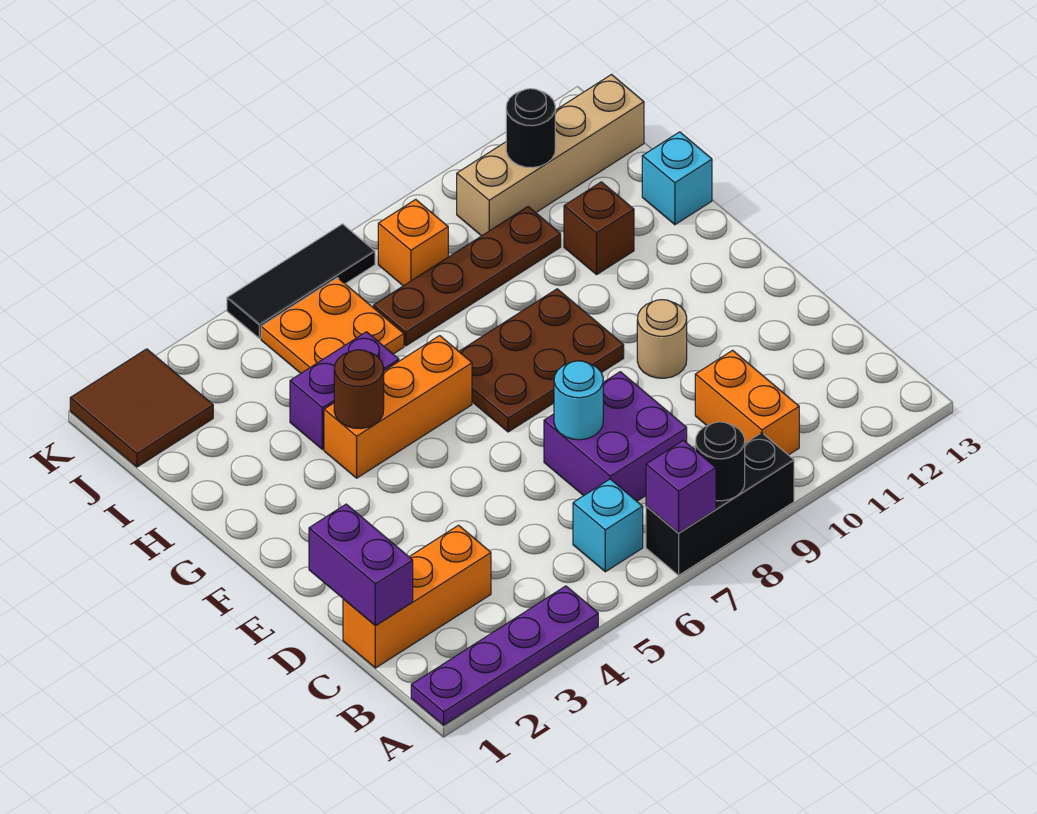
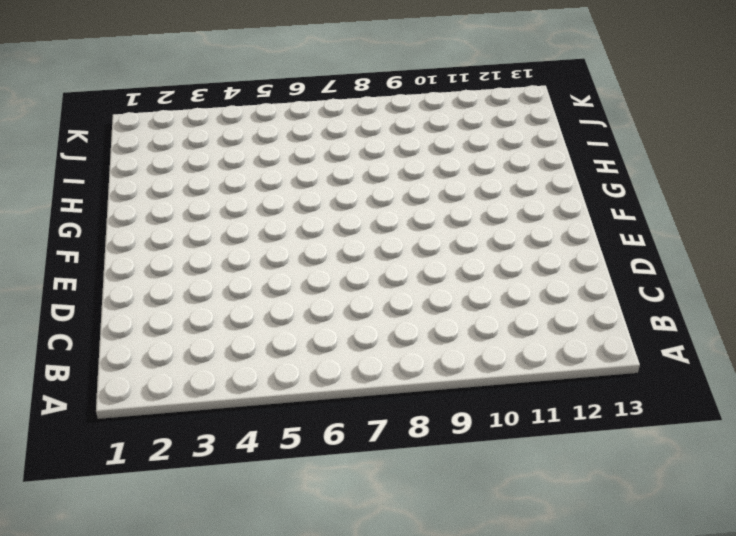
none -> purple 1x4 plate [411,586,598,725]
none -> black 1x3 brick [646,433,794,575]
none -> cyan 1x1 brick [573,479,643,572]

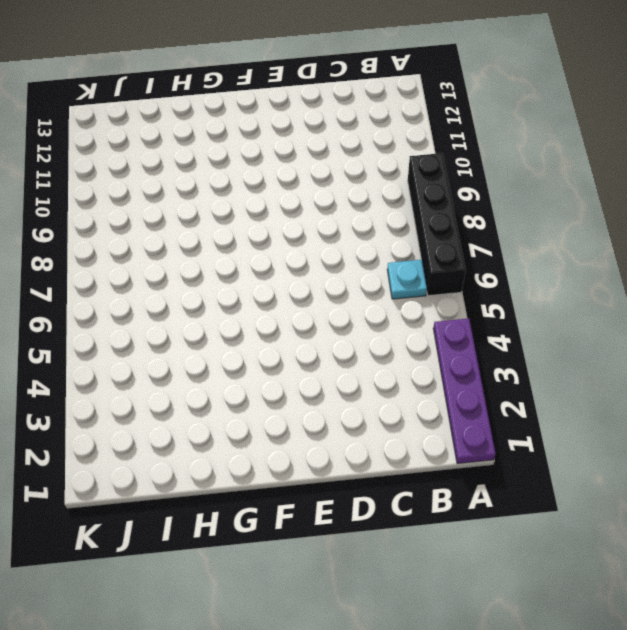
black 1x4 brick [408,153,466,296] -> black 1x3 brick [646,433,794,575]
cyan 1x1 plate [387,260,427,299] -> cyan 1x1 brick [573,479,643,572]
none -> orange 1x2 brick [695,350,799,455]
none -> orange 1x3 brick [343,525,491,668]
none -> purple 2x2 brick [544,372,687,501]

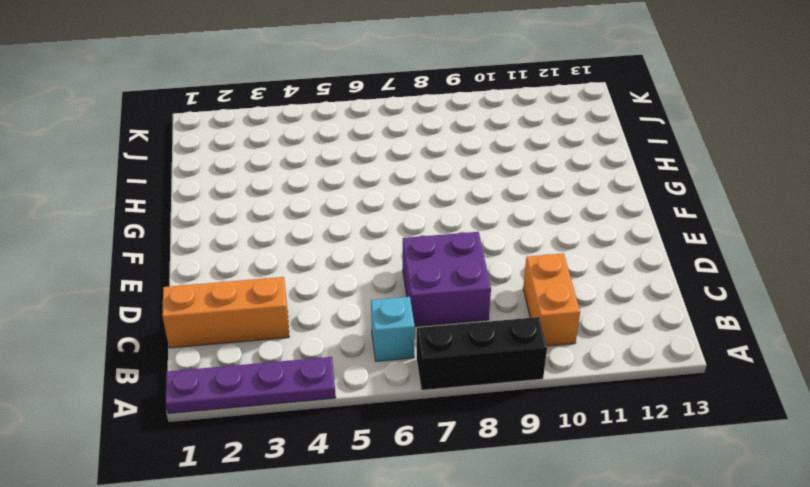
none -> tan 1x1 round brick [637,300,687,378]
none -> brown 2x3 plate [459,289,624,432]
none -> orange 1x3 brick [324,336,472,478]

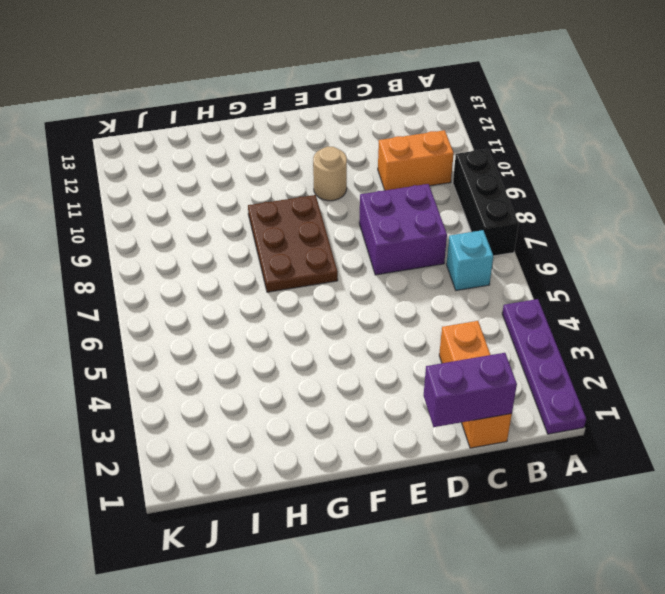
none -> orange 1x3 brick [324,336,472,478]
none -> purple 1x2 brick [290,332,399,450]
none -> brown 1x1 brick [564,182,634,275]

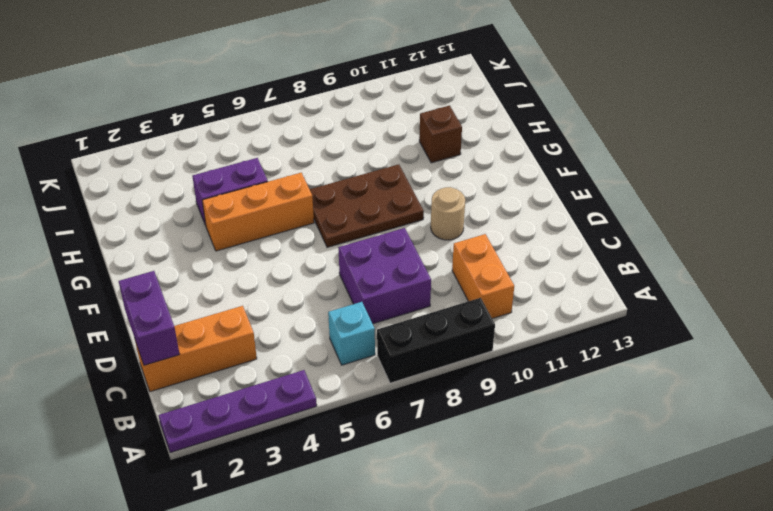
none -> cyan 1x1 brick [642,132,712,225]
none -> orange 2x2 plate [261,278,404,373]
none -> brown 1x4 plate [373,207,561,346]

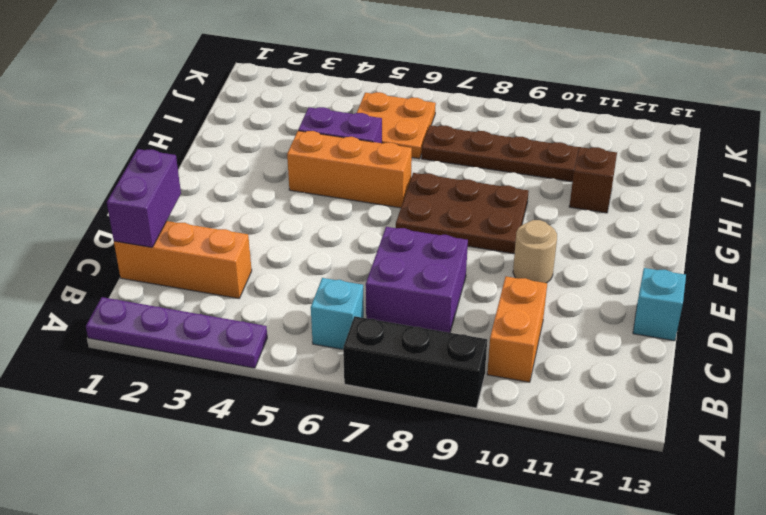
cyan 1x1 brick [633,268,686,341] -> cyan 1x1 brick moved to [642,132,712,225]
none -> brown 2x2 tile [70,349,213,467]
none -> orange 1x1 brick [378,200,448,286]
none -> tan 1x4 brick [457,75,644,236]

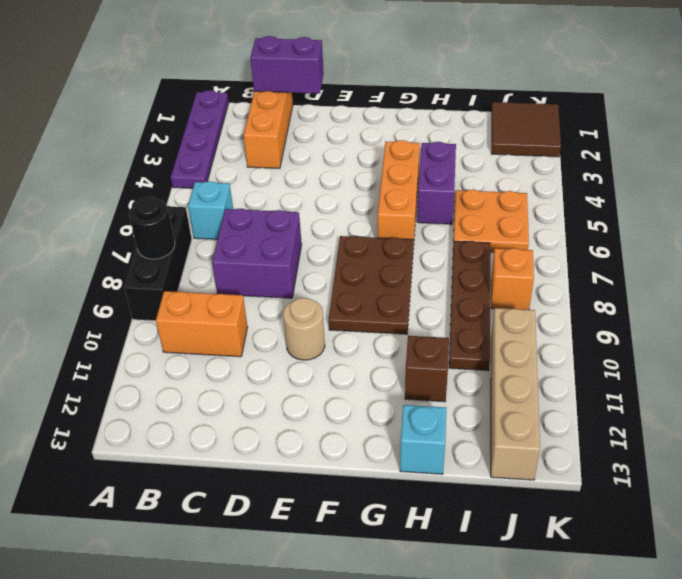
none -> black 1x3 tile [227,224,375,338]
none -> purple 1x1 brick [646,440,716,533]
none -> cyan 1x1 round brick [554,361,603,440]

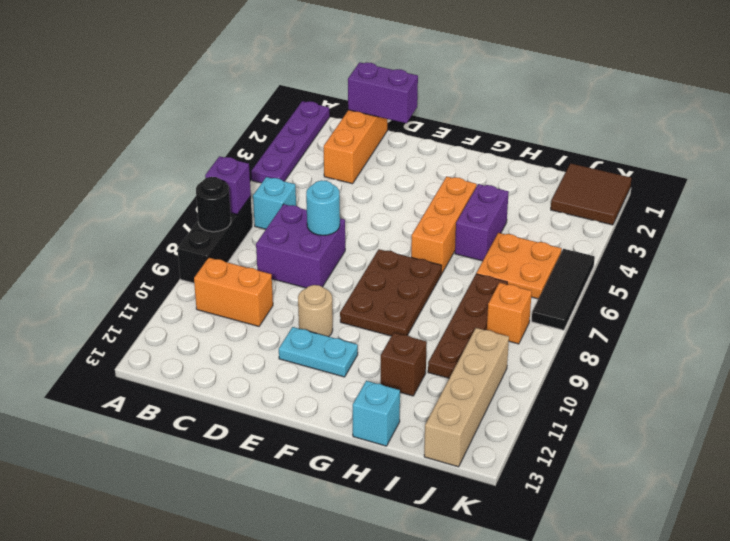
cyan 1x2 plate [279,327,358,377] -> none
none -> brown 1x1 round brick [334,350,384,429]
none -> black 1x1 round brick [506,89,555,168]

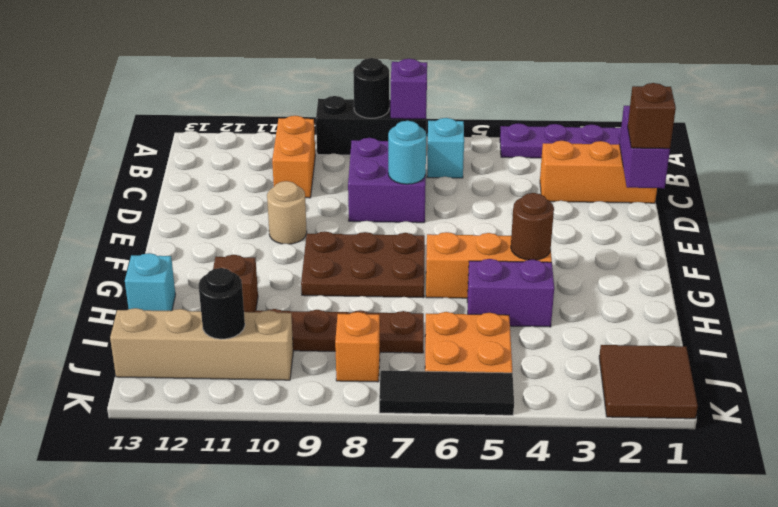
brown 1x1 brick [628,83,676,149] -> none

